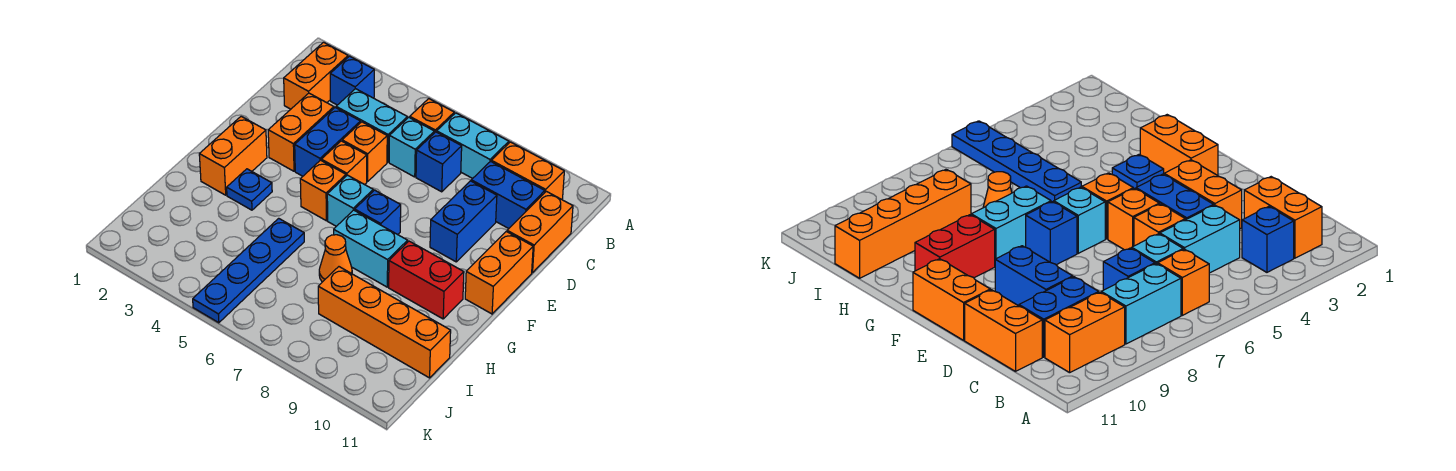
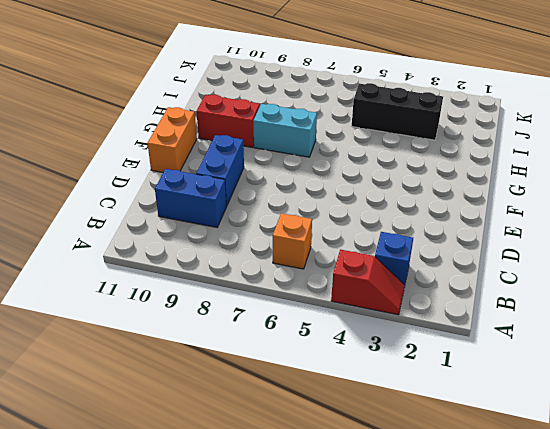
red 1x2 slope [331,249,405,315] -> none
black 1x3 brick [352,83,443,140] -> blue 1x4 plate [193,218,304,323]
none -> orange 1x2 brick [284,42,348,109]
none -> cyan 1x2 brick [437,113,509,178]
none -> orange 1x2 brick [491,142,564,199]

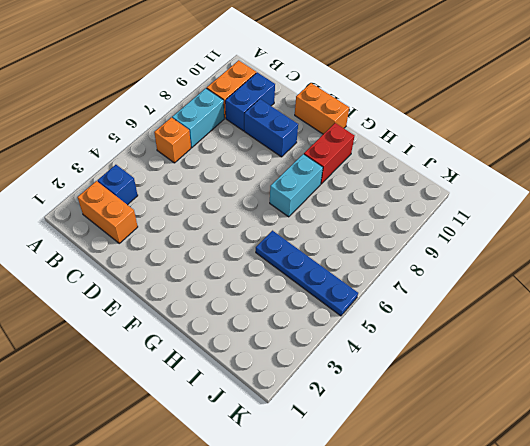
none -> cyan 1x2 brick [336,89,407,162]
none -> cyan 1x1 brick [389,117,434,177]
none -> blue 1x1 brick [416,132,462,192]

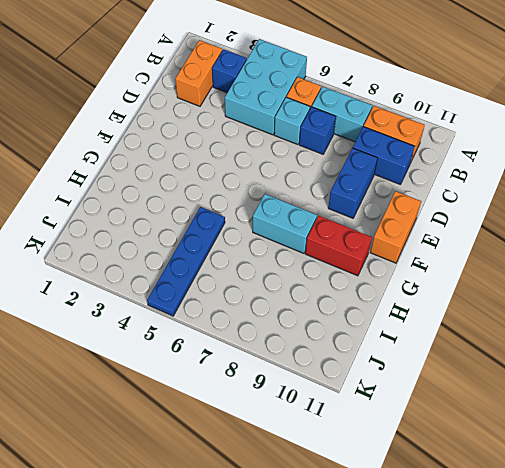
cyan 2x3 brick [225,39,307,135] -> cyan 1x2 brick [336,89,407,162]
none -> orange 1x2 brick [507,191,573,273]
none -> orange 1x2 brick [268,93,334,171]
none -> blue 1x2 brick [295,107,360,176]

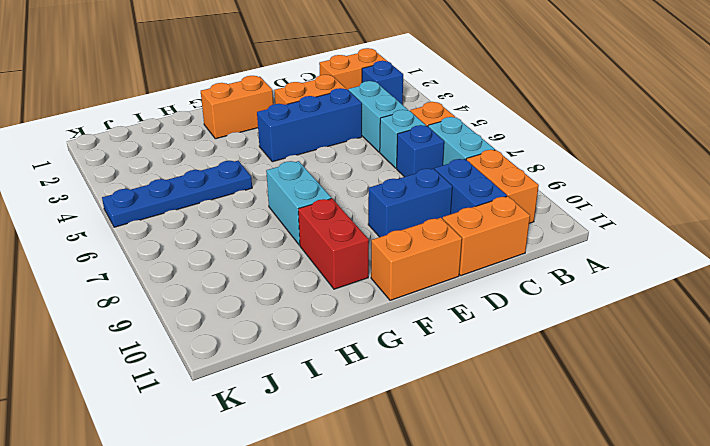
blue 1x3 brick [257,88,362,162] -> blue 1x2 brick [295,107,360,176]
none -> orange 1x1 brick [342,122,387,181]
none -> orange 1x1 brick [321,141,367,185]
none -> orange 1x1 brick [300,160,346,221]

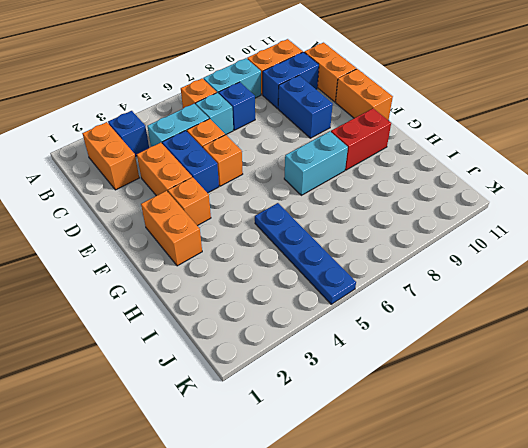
orange 1x1 brick [168,177,211,226] -> orange 1x1 brick moved to [300,160,346,221]
none -> cyan 1x1 brick [327,175,373,226]
none -> blue 1x1 brick [355,190,401,235]
none -> blue 1x1 plate [227,169,272,210]

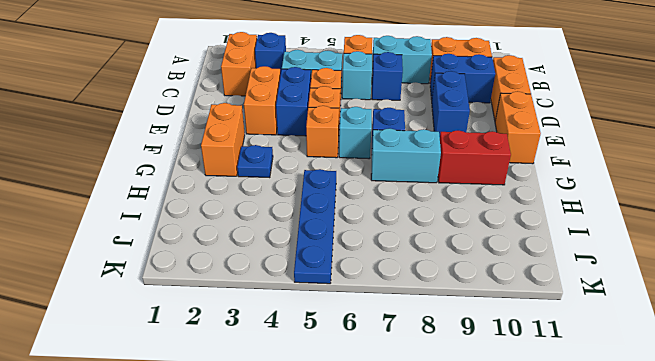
none -> orange 1x1 cone [319,235,352,282]
none -> orange 1x4 brick [318,267,451,378]

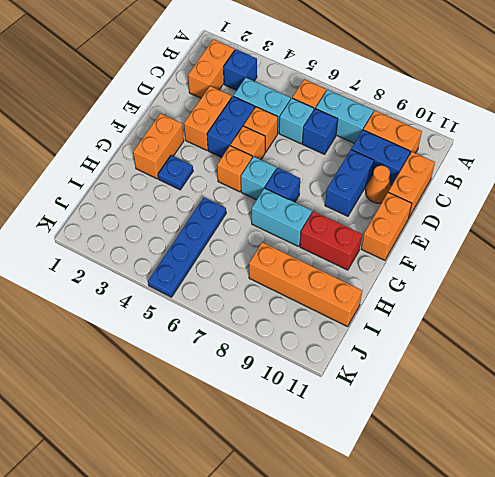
orange 1x1 cone [366,165,391,203] -> orange 1x1 cone moved to [319,235,352,282]

